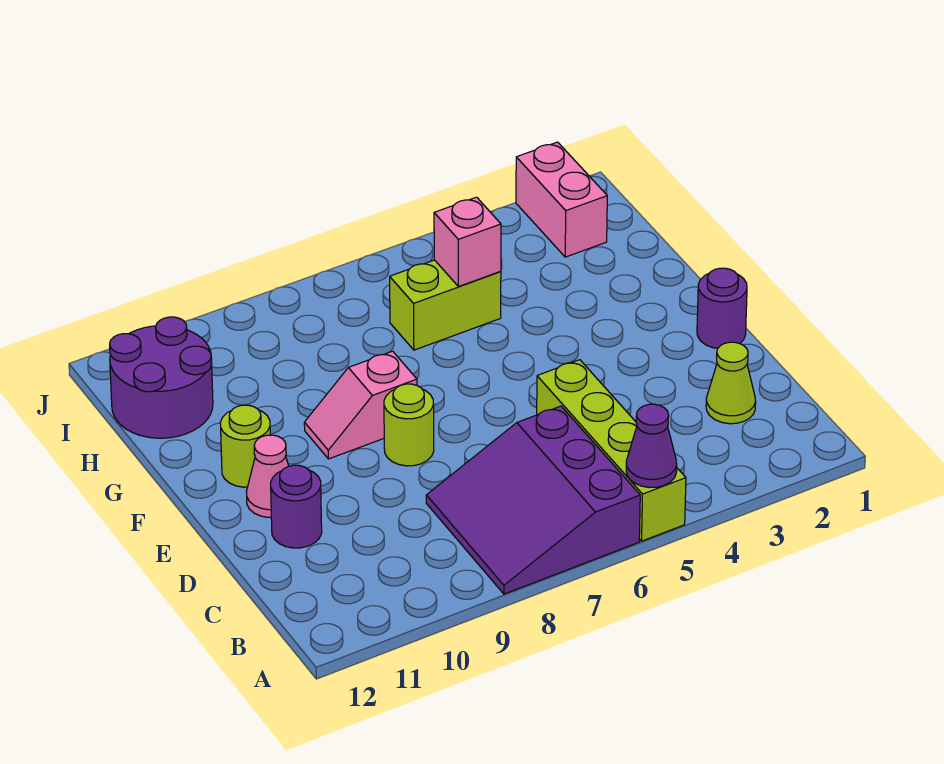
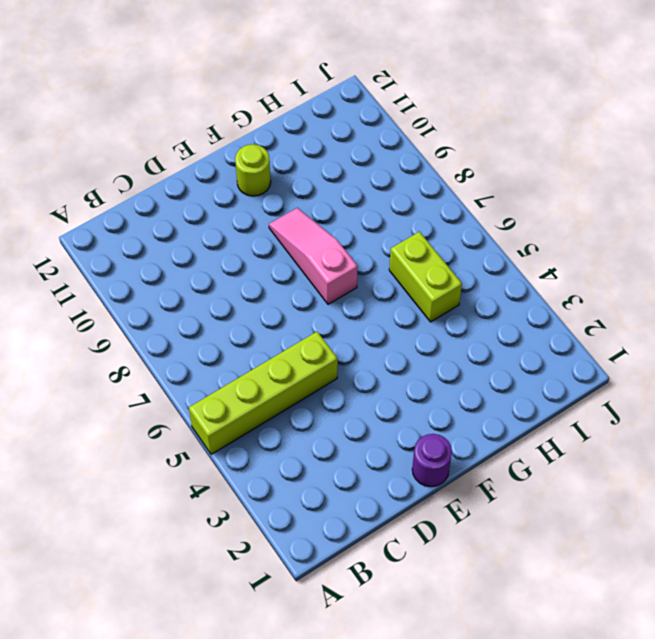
pink 1x3 slope [269,208,358,304] -> pink 1x2 slope [304,351,417,459]
none -> purple 3x3 slope [426,406,640,594]
none -> lime 1x1 cone [706,342,756,424]
none -> purple 1x1 round brick [271,465,322,548]

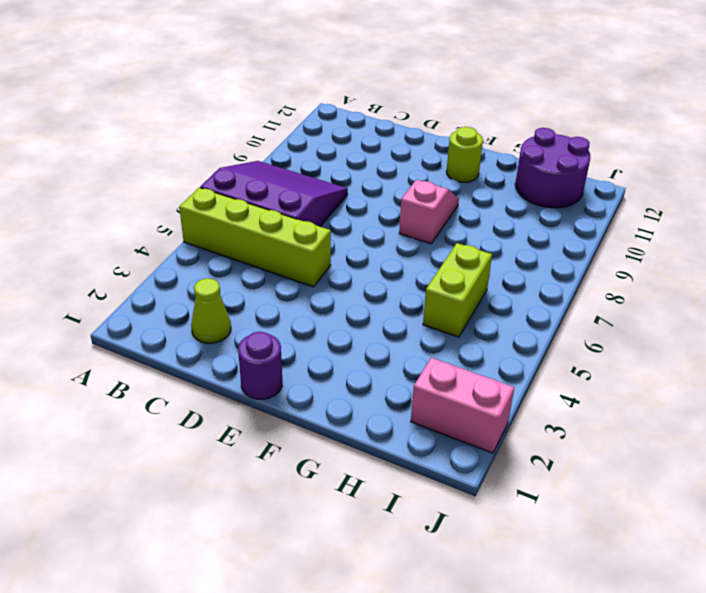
none -> purple 1x1 round brick [271,465,322,548]
none -> lime 1x1 round brick [384,384,434,466]
none -> pink 1x1 cone [246,435,289,517]

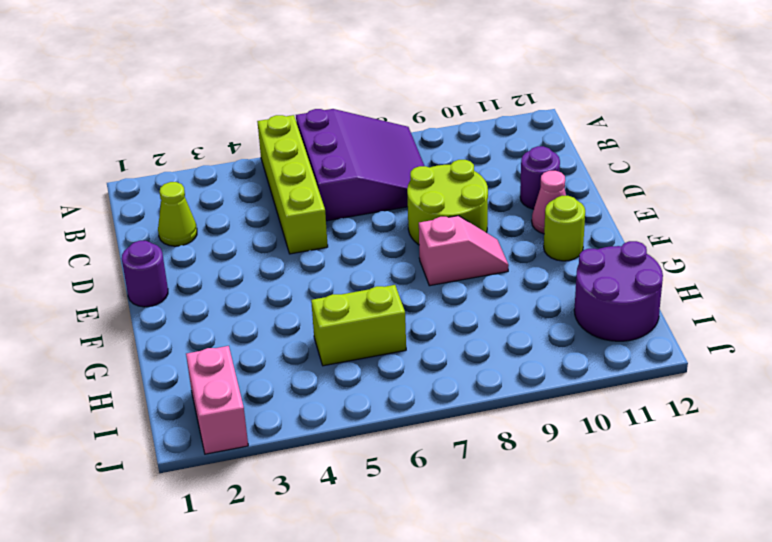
lime 2x2 round brick [407,160,488,245] -> lime 1x1 round brick [384,384,434,466]
none -> purple 1x1 cone [626,404,677,488]
none -> pink 1x1 brick [434,197,501,287]

